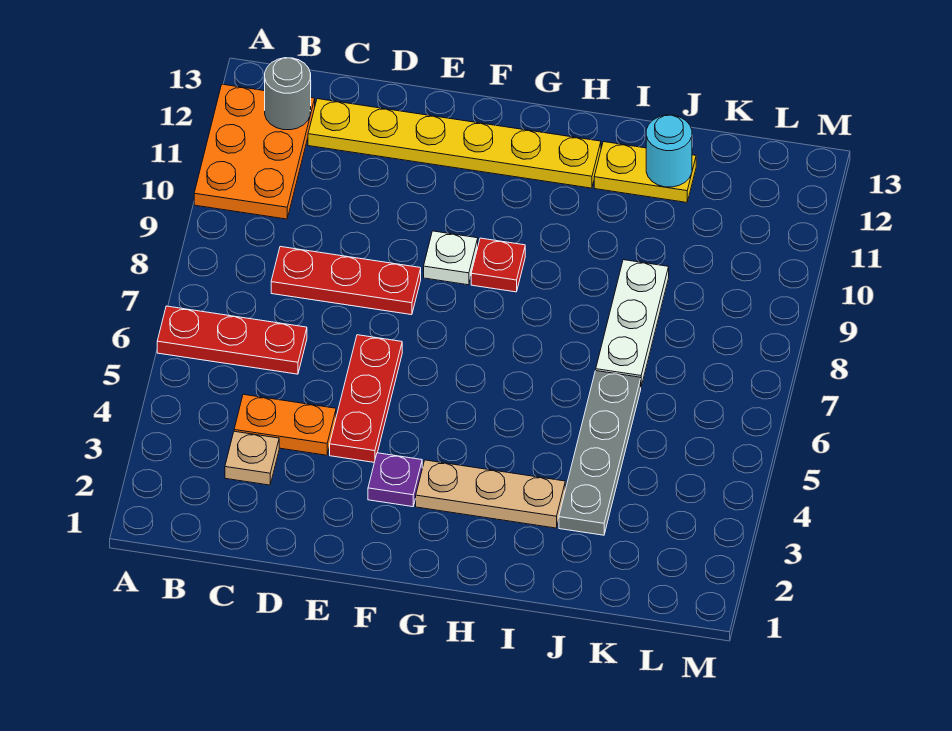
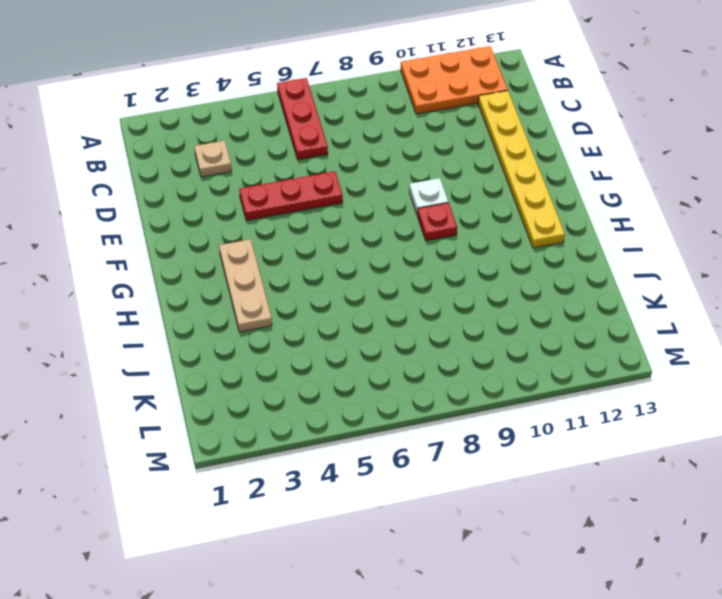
none -> orange 1x2 plate [234,394,336,455]
none -> red 1x3 plate [271,247,421,315]
none -> purple 1x1 plate [368,453,422,507]

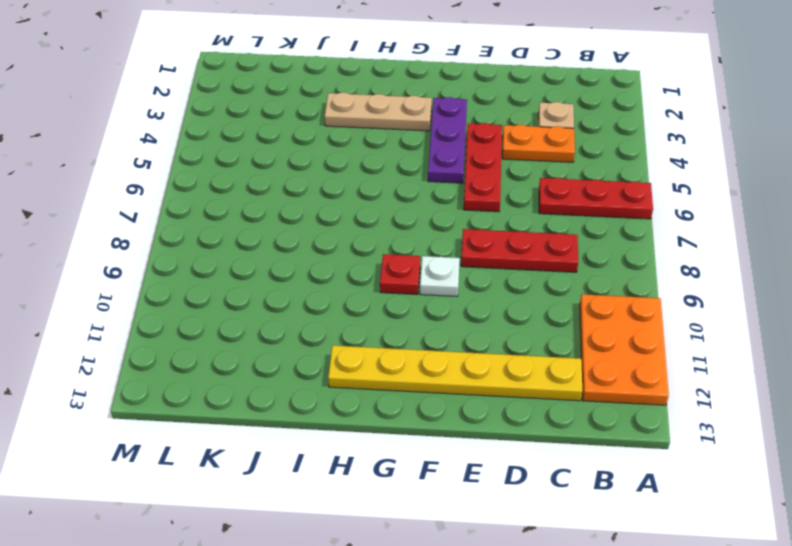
purple 1x3 plate [428,97,467,183] -> purple 1x1 plate [368,453,422,507]
none -> yellow 1x2 plate [594,142,696,202]
none -> grey 1x4 plate [559,371,641,535]
none -> white 1x3 plate [596,260,669,386]

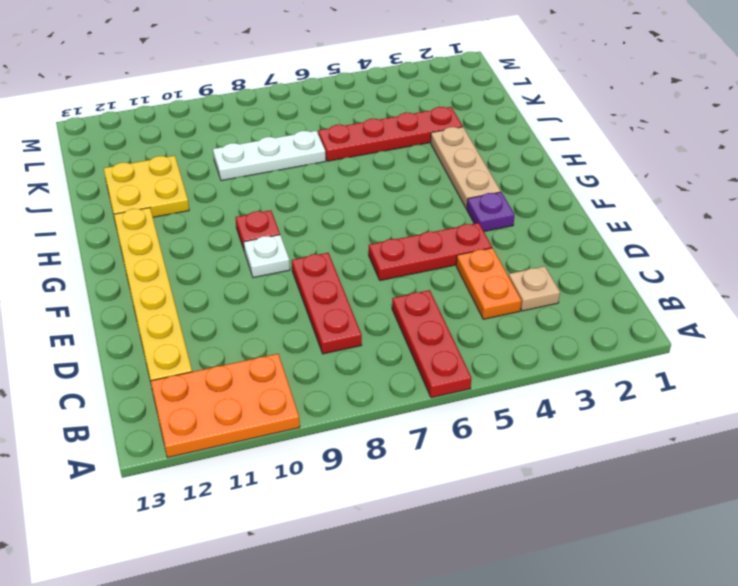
yellow 2x2 plate [104,156,189,217] -> yellow 1x2 plate [594,142,696,202]
red 1x4 plate [318,107,463,161] -> grey 1x4 plate [559,371,641,535]
none -> grey 1x1 round brick [265,58,311,130]
none -> cyan 1x1 round brick [646,115,692,187]

